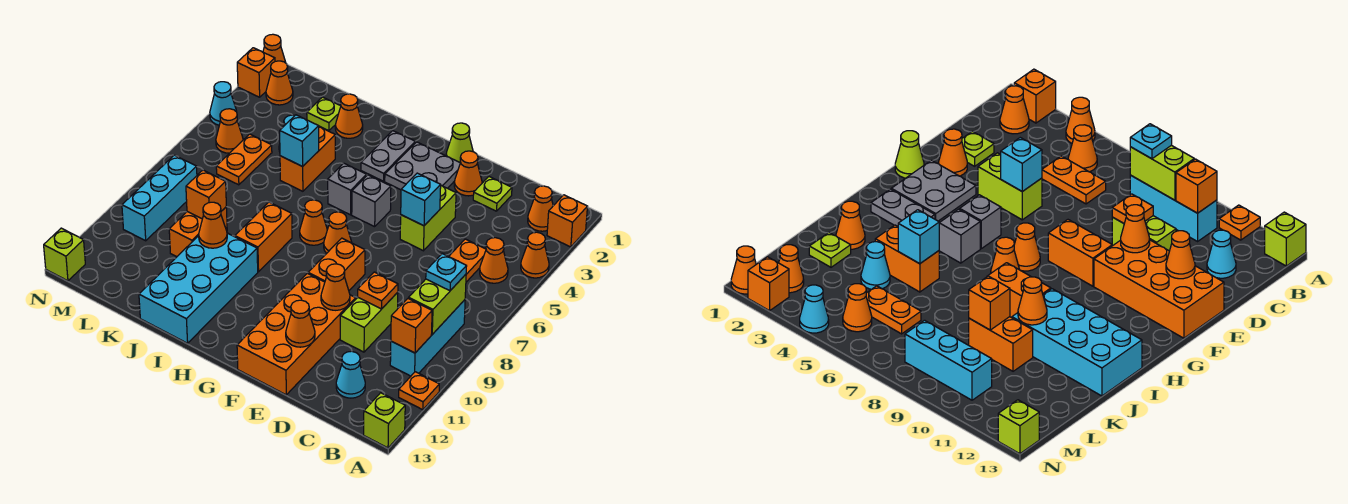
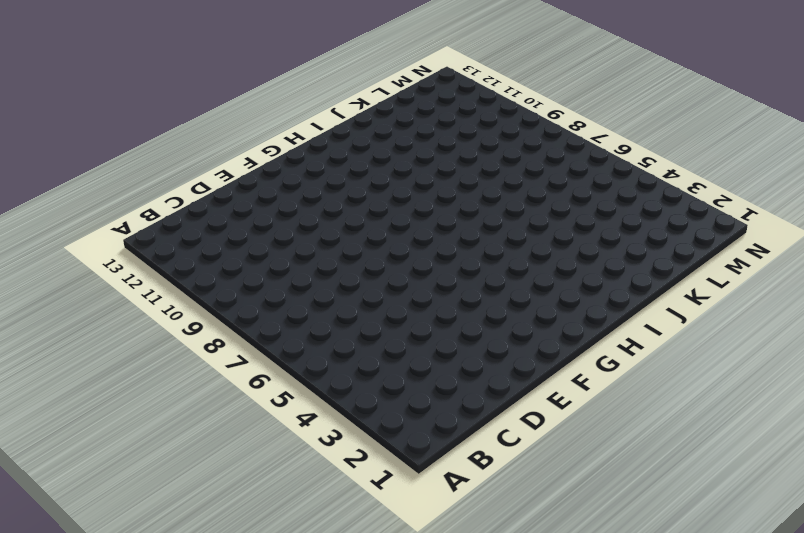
none -> orange 1x1 brick [547,195,588,247]
none -> orange 1x1 cone [521,232,549,278]
none -> orange 1x1 plate [399,372,439,410]
none -> lime 1x1 brick [364,393,405,448]

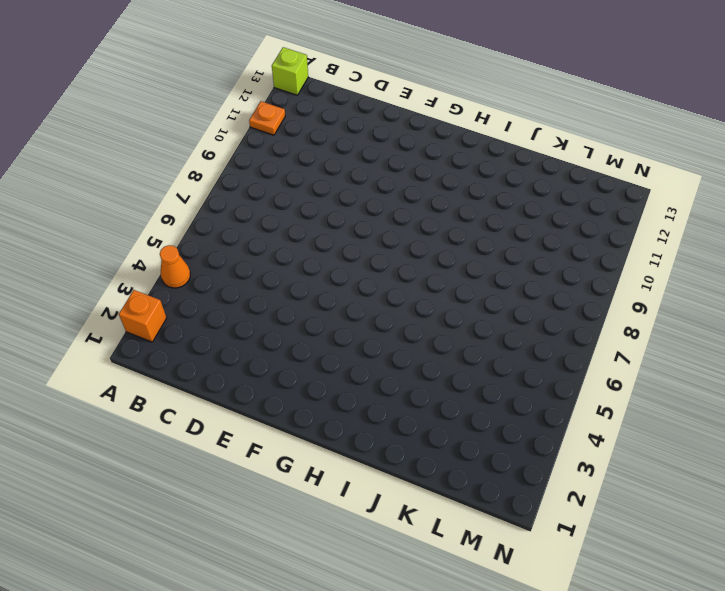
none -> orange 1x1 cone [528,186,553,231]
none -> orange 1x1 cone [480,238,508,283]
none -> cyan 1x3 brick [390,300,465,376]
none -> orange 1x2 plate [449,239,486,282]

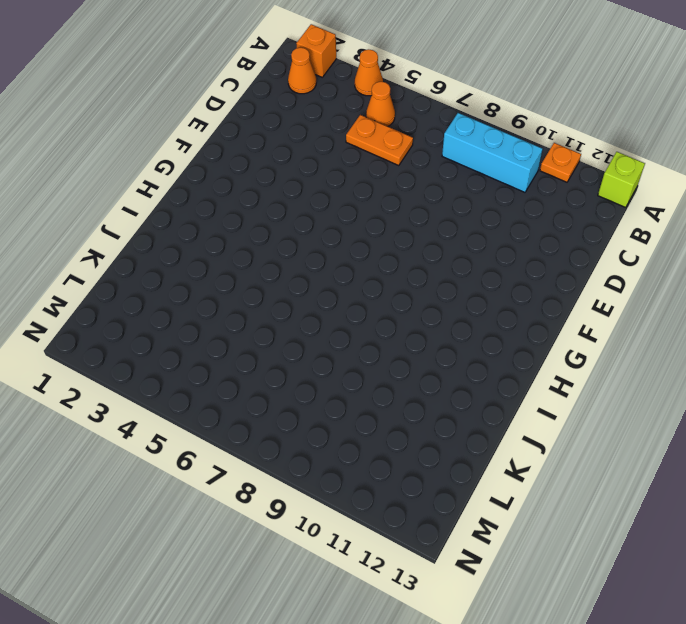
none -> cyan 1x1 cone [336,351,365,398]
none -> lime 1x1 plate [473,177,512,211]
none -> lime 1x2 brick [340,292,398,352]
none -> orange 1x1 cone [454,151,482,196]

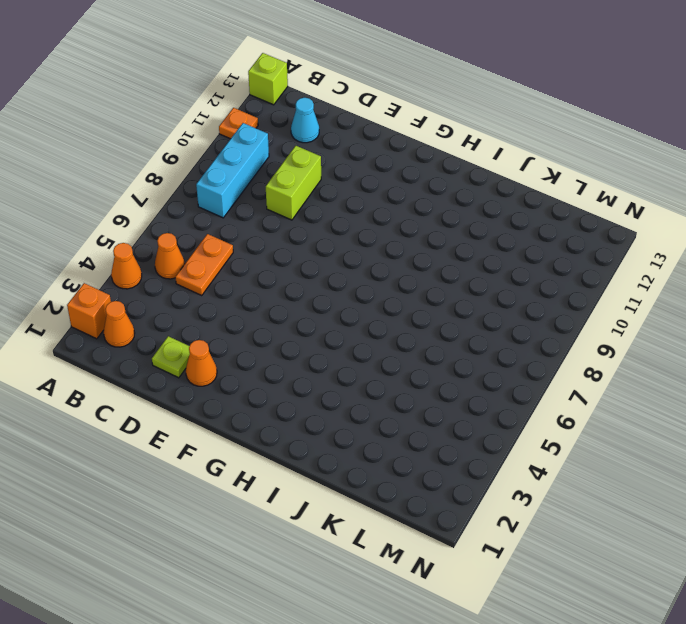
none -> lime 1x2 brick [400,185,456,251]
none -> orange 2x4 brick [237,273,356,395]
none -> lime 1x1 cone [446,123,473,163]
none -> grey 2x2 plate [385,142,460,190]

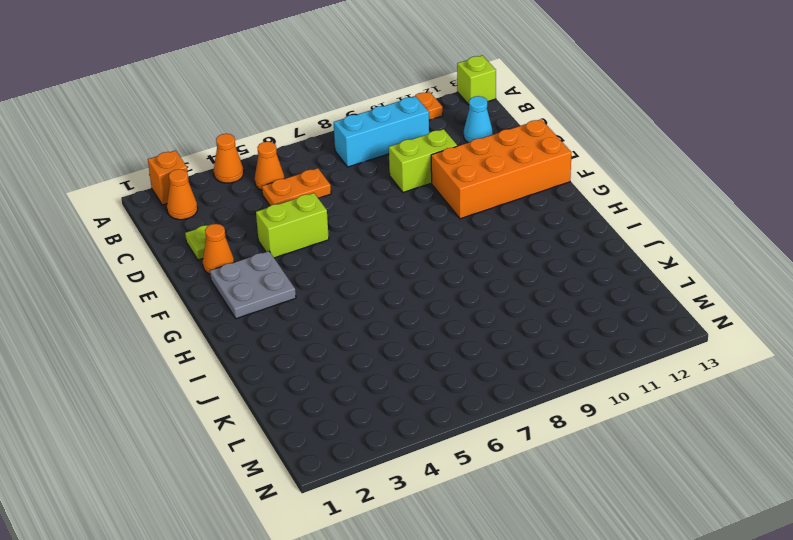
none -> lime 1x1 cone [446,123,473,163]
none -> orange 1x2 brick [308,238,365,290]
none -> grey 1x1 brick [352,175,391,227]
none -> orange 1x1 cone [324,212,352,253]

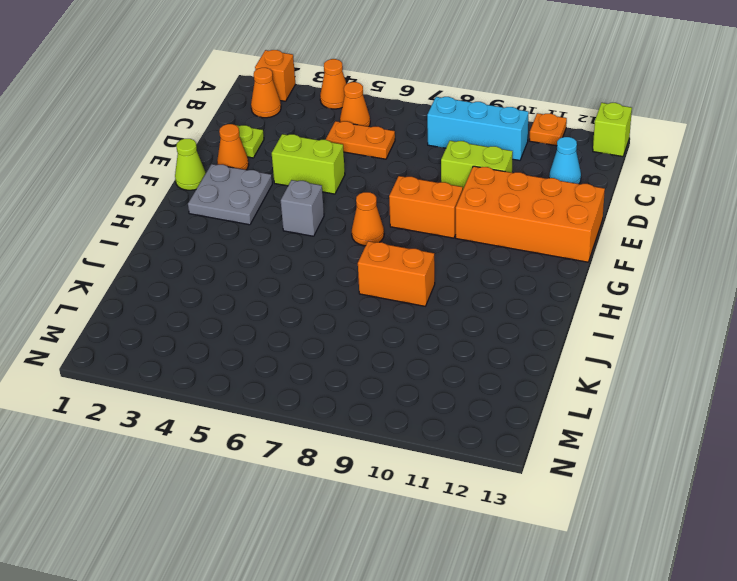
none -> grey 1x2 plate [361,131,415,181]
none -> grey 1x1 brick [328,163,367,215]
none -> orange 1x1 cone [300,200,327,245]
none -> cyan 2x4 brick [139,233,258,343]

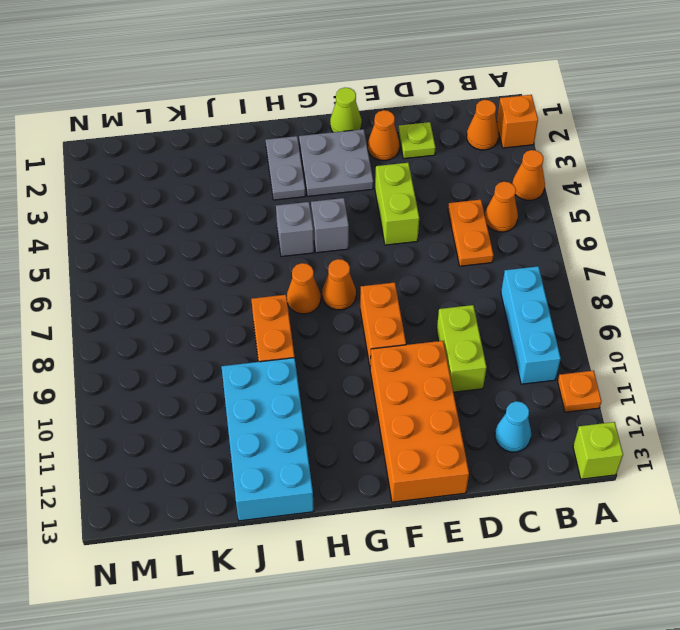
none -> orange 1x1 cone [335,94,363,138]
none -> orange 1x2 brick [280,127,335,191]
none -> lime 1x1 plate [307,97,341,131]
none -> cyan 1x1 cone [861,242,890,289]

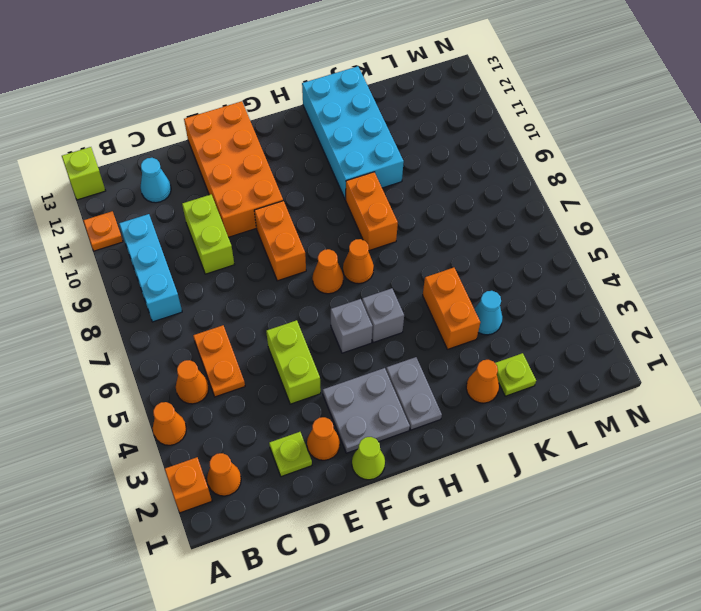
none -> orange 1x2 brick [169,207,227,257]
none -> orange 1x2 plate [216,134,272,185]
none -> orange 1x1 cone [266,61,293,105]
none -> orange 1x1 cone [216,109,243,153]

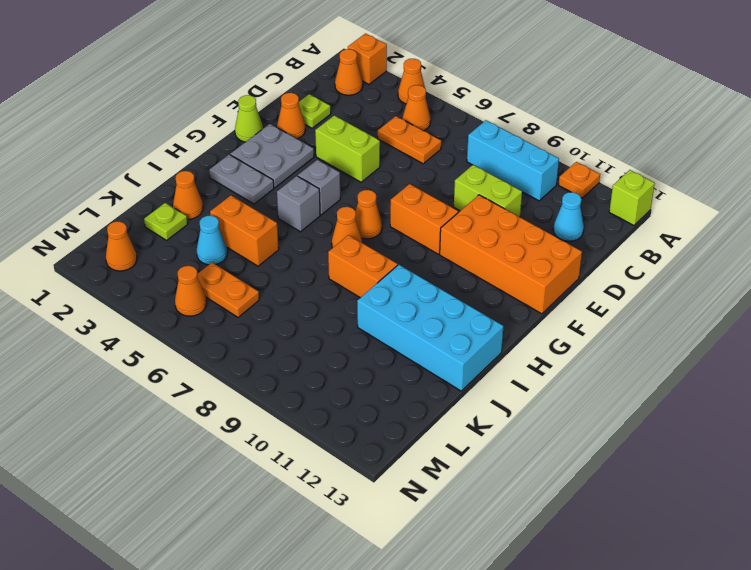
none -> orange 1x2 brick [169,207,227,257]
none -> cyan 1x3 brick [122,155,197,241]
none -> orange 1x1 cone [263,34,286,63]
none -> orange 1x1 brick [237,48,275,97]

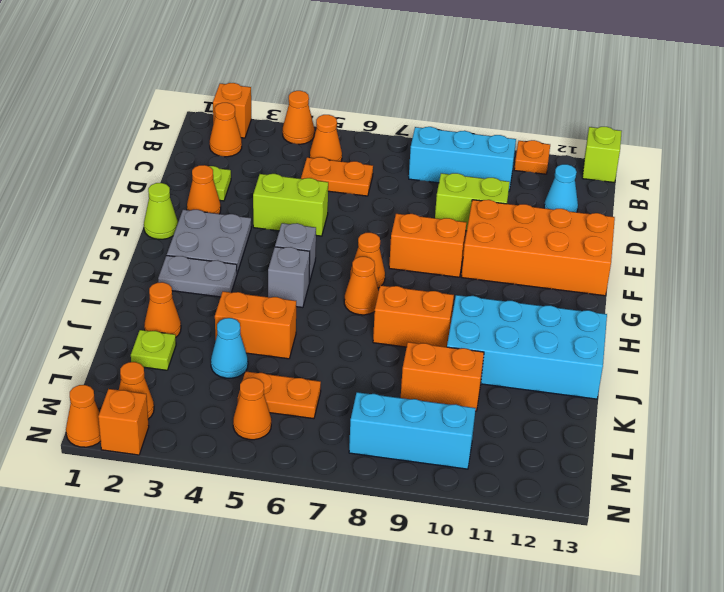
none -> cyan 1x1 cone [210,82,237,125]
none -> lime 1x1 brick [44,228,85,281]
none -> lime 1x2 brick [409,274,466,334]
none -> orange 1x1 brick [391,298,432,353]

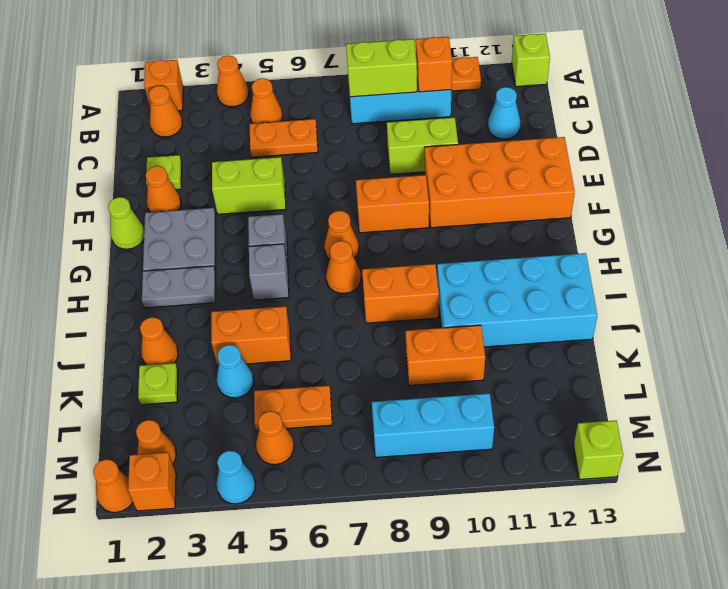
none -> orange 1x1 plate [358,272,398,309]
none -> cyan 1x1 brick [401,173,441,226]
none -> orange 1x1 cone [321,264,350,310]
none -> orange 1x1 cone [286,300,315,347]

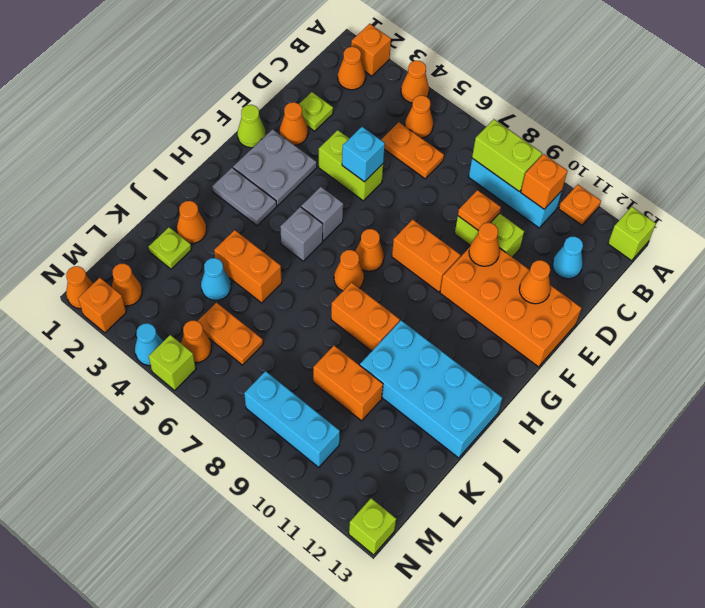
lime 1x1 brick [149,335,196,390] -> none
none -> cyan 1x1 brick [280,115,319,166]
none -> orange 1x1 cone [199,202,227,248]
none -> orange 1x1 brick [186,170,226,219]
none -> cyan 1x1 plate [426,254,467,291]

